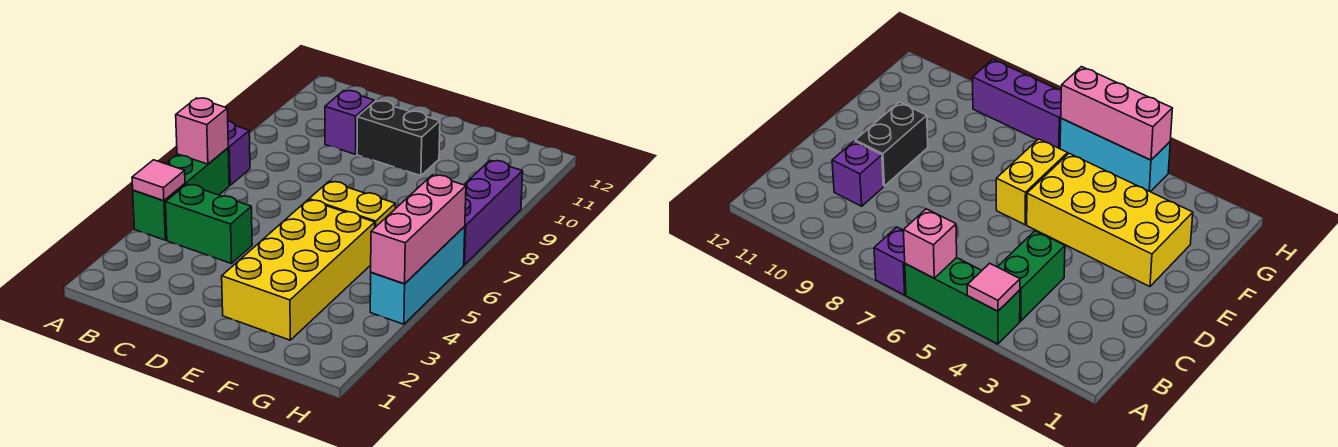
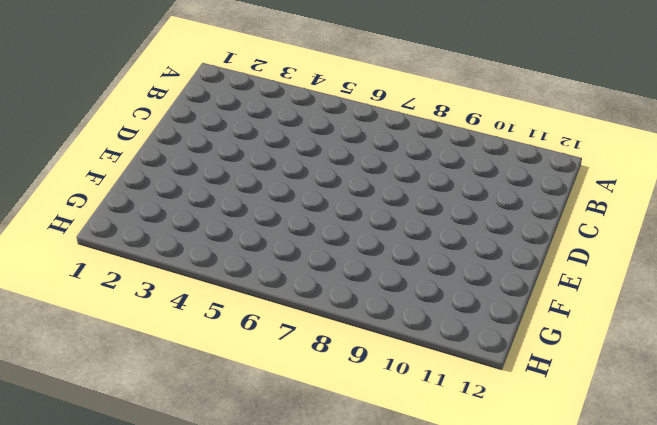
none -> green 1x3 brick [133,148,229,240]
none -> purple 1x1 brick [228,121,250,185]
none -> green 1x2 brick [166,184,252,264]

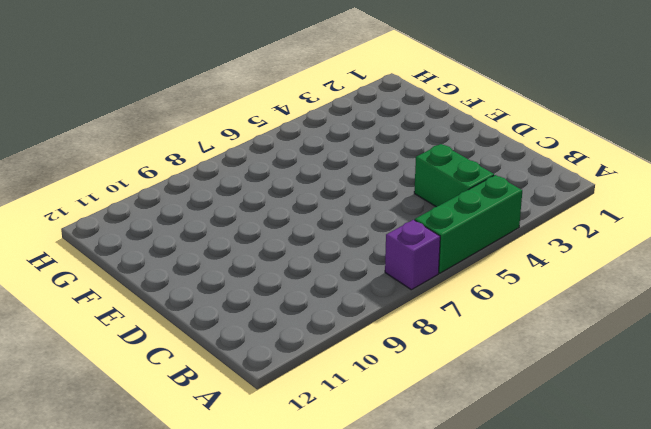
none -> purple 1x1 brick [325,91,374,154]
none -> black 1x2 brick [357,101,440,176]
none -> yellow 2x4 brick [222,200,375,340]

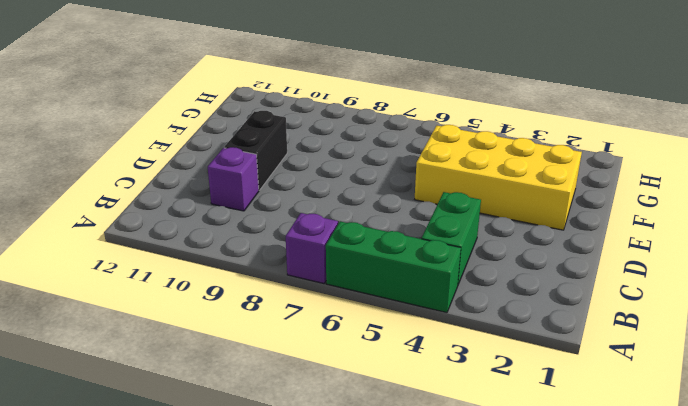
none -> yellow 1x2 brick [309,181,395,227]
none -> cyan 1x3 brick [370,227,465,324]
none -> purple 1x3 brick [464,160,523,265]

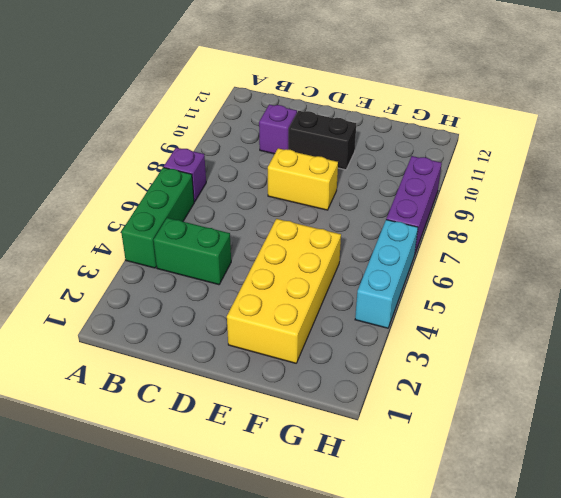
yellow 1x2 brick [268,148,338,210] -> yellow 1x2 brick moved to [309,181,395,227]
none -> pink 1x1 tile [132,160,185,201]
none -> pink 1x1 brick [176,98,228,164]
none -> pink 1x3 brick [371,175,466,284]

